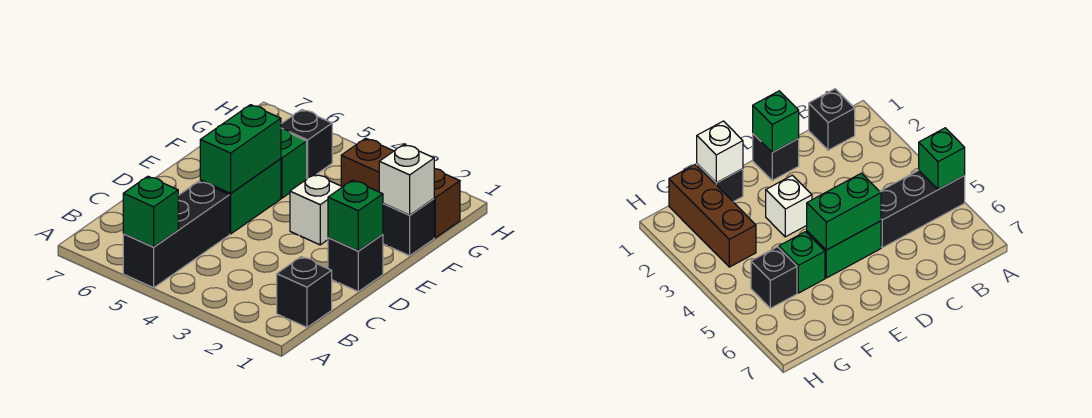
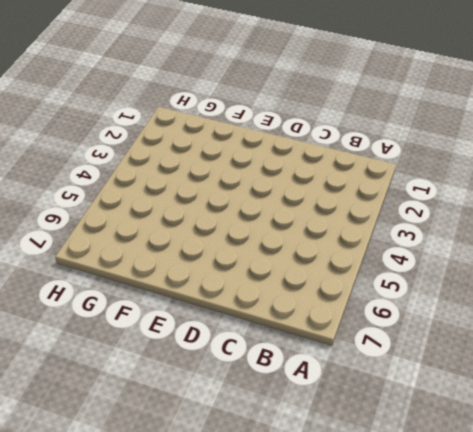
none -> black 1x3 brick [123,181,230,288]
none -> black 1x1 brick [277,257,332,327]
none -> black 1x1 brick [328,234,383,291]

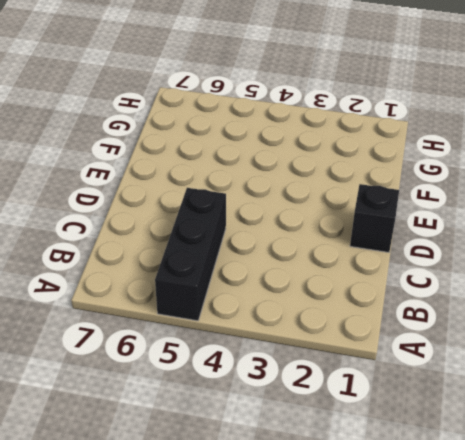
none -> black 1x1 brick [277,257,332,327]
none -> green 1x2 brick [200,159,281,234]
none -> white 1x1 brick [290,174,342,245]

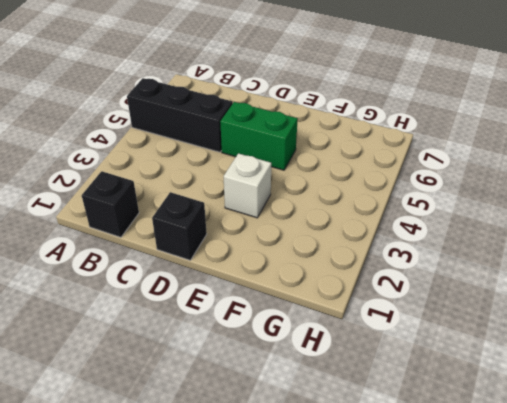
none -> black 1x1 brick [383,199,434,256]
none -> green 1x1 brick [281,129,307,198]
none -> brown 1x3 brick [341,138,460,238]

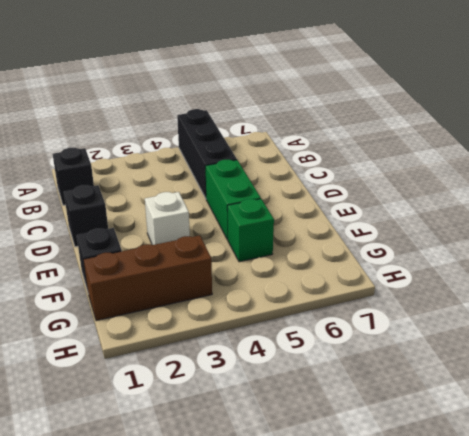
none -> black 1x1 brick [281,110,333,178]
none -> green 1x1 brick [123,176,178,247]
none -> green 1x1 brick [328,180,383,251]

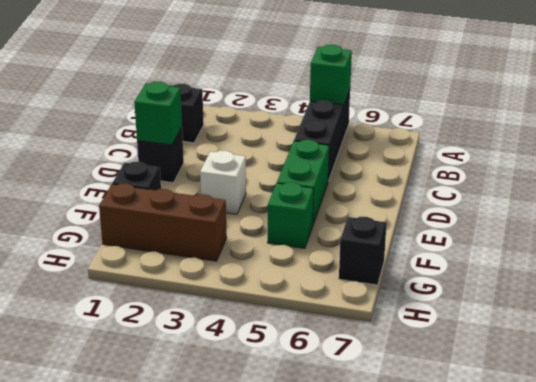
black 1x1 brick [339,217,387,285] -> black 1x1 brick moved to [281,110,333,178]
none -> green 1x2 brick [200,105,281,193]
none -> white 1x1 brick [379,144,434,215]

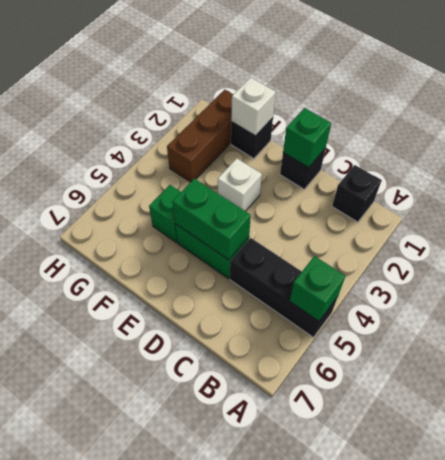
none -> black 1x1 brick [281,110,333,178]

